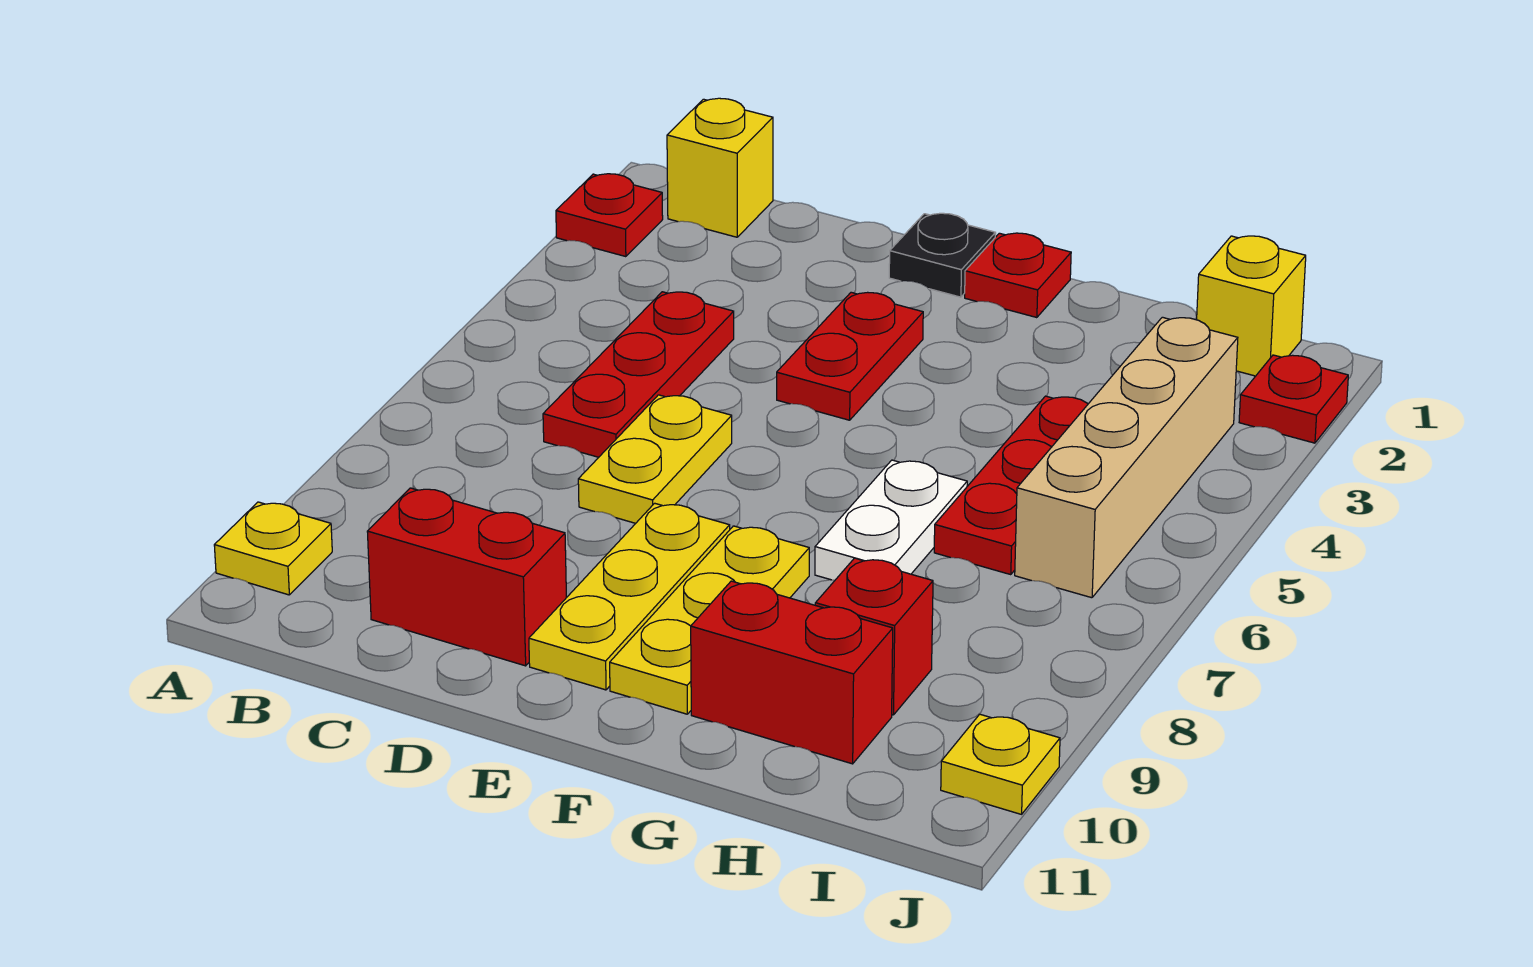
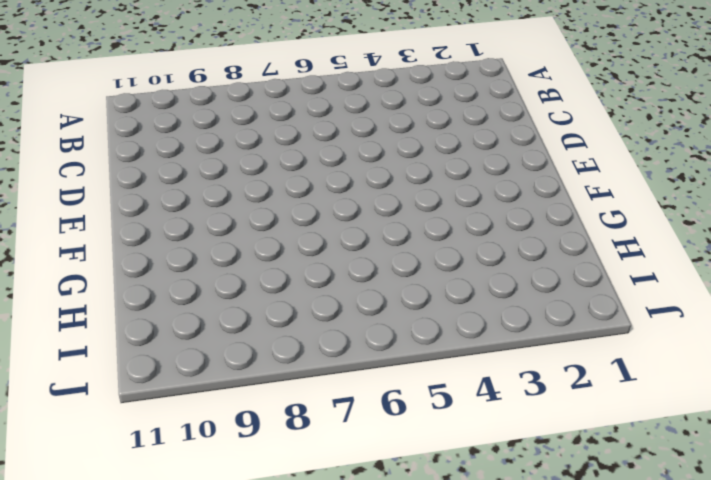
none -> red 1x1 plate [556,174,663,257]
none -> yellow 1x1 plate [214,502,332,595]
none -> yellow 1x1 brick [667,98,773,237]

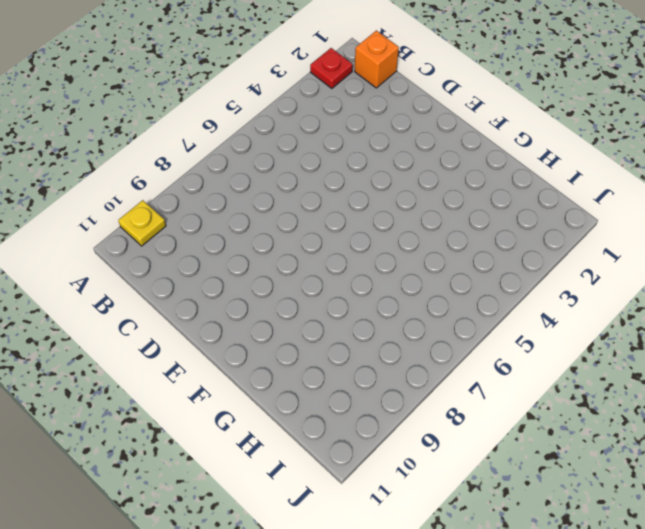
orange 1x1 brick [355,30,399,88] -> yellow 1x1 brick [667,98,773,237]
none -> red 1x3 plate [543,292,734,457]
none -> red 1x2 brick [367,488,566,666]
none -> yellow 1x2 plate [578,395,732,523]

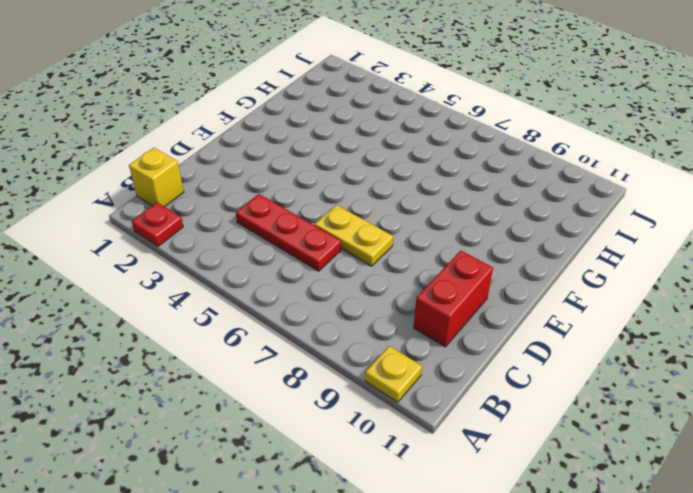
none -> black 1x1 plate [889,213,996,297]
none -> red 1x2 plate [777,292,923,420]
none -> yellow 1x3 plate [529,503,730,690]

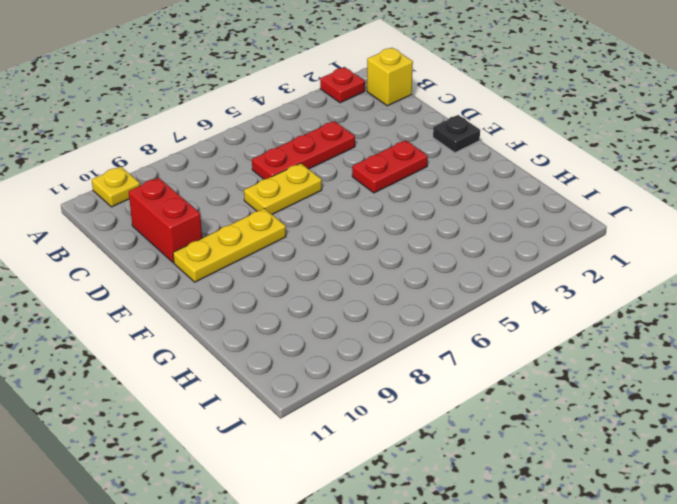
none -> red 1x1 plate [965,233,1071,318]
none -> yellow 1x3 plate [610,526,809,714]
none -> white 1x2 plate [815,460,967,580]

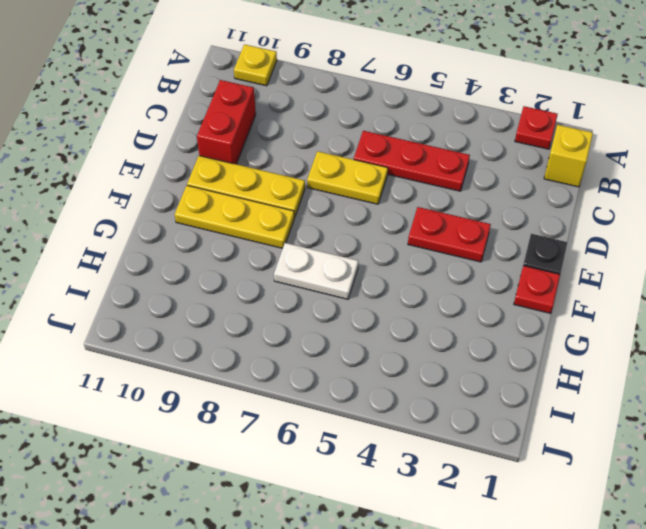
none -> red 1x2 brick [691,581,893,764]
none -> red 1x3 plate [934,396,1088,575]
none -> red 1x1 brick [815,558,933,715]

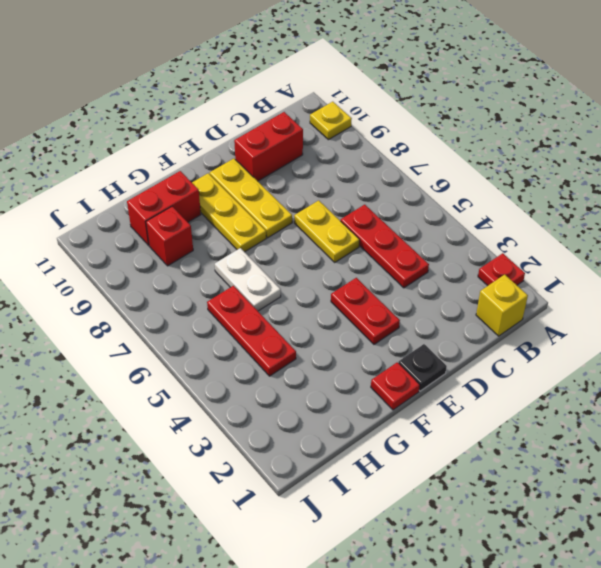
none -> yellow 1x1 brick [1197,236,1306,376]
none -> tan 1x4 brick [1015,317,1238,598]
none -> red 1x1 plate [1239,355,1348,443]

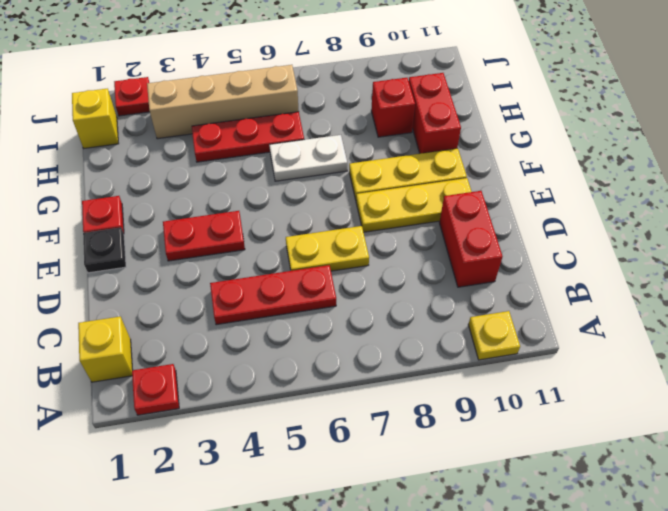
none -> yellow 1x1 plate [941,714,1060,814]

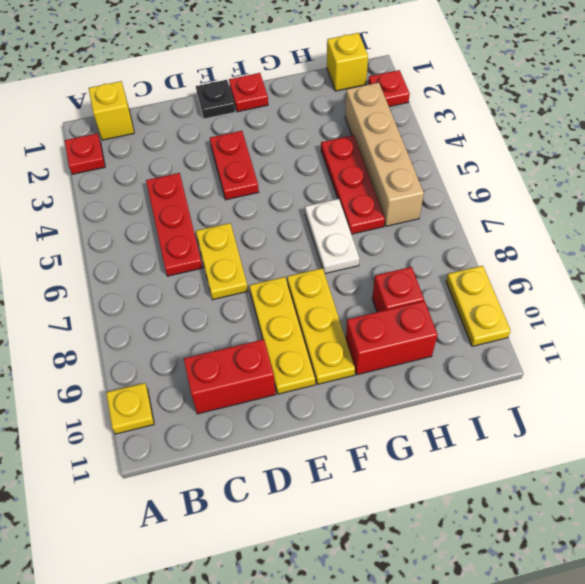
yellow 1x2 plate [446,266,511,346] -> yellow 1x1 plate [941,714,1060,814]

